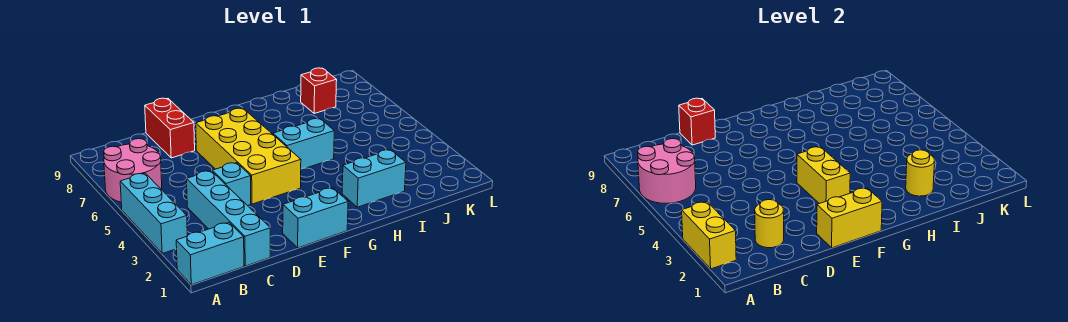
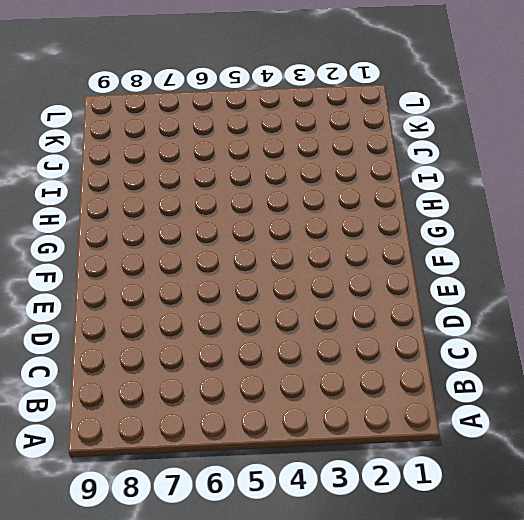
none -> cyan 1x2 brick [176,223,244,285]
none -> cyan 1x3 brick [120,173,187,253]
none -> pink 2x2 round brick [104,139,162,202]

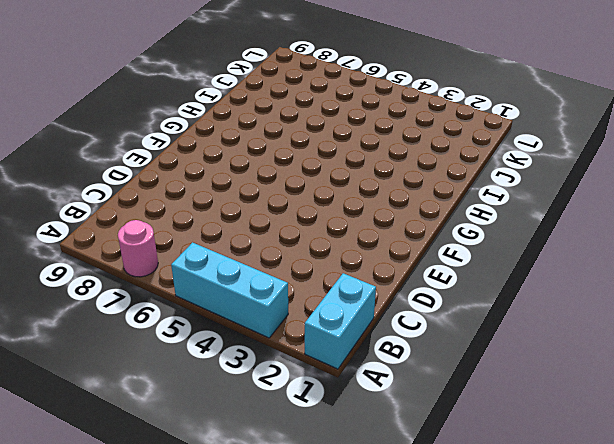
pink 1x1 round brick [118,220,158,277] -> pink 2x2 round brick [104,139,162,202]
none -> cyan 1x4 brick [187,171,270,266]
none -> cyan 1x1 brick [212,163,251,206]
none -> red 1x2 brick [145,98,195,158]

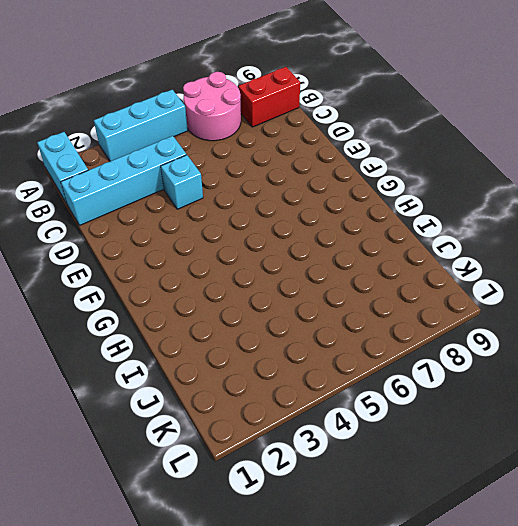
red 1x2 brick [238,67,300,127] -> red 1x2 brick moved to [145,98,195,158]
none -> cyan 1x2 brick [283,188,348,248]
none -> yellow 2x4 brick [196,108,301,204]
none -> cyan 1x2 brick [273,119,334,169]

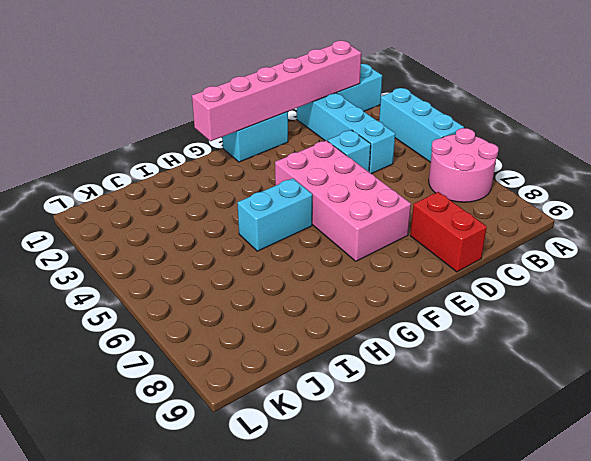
pink 1x6 brick [192,41,361,141] -> yellow 1x2 brick [817,188,882,248]
pink 2x4 brick [275,140,411,261] -> yellow 2x4 brick [196,108,301,204]
none -> cyan 1x2 brick [342,150,406,207]
none -> red 1x1 brick [301,68,337,113]
none -> yellow 1x2 brick [682,202,736,269]

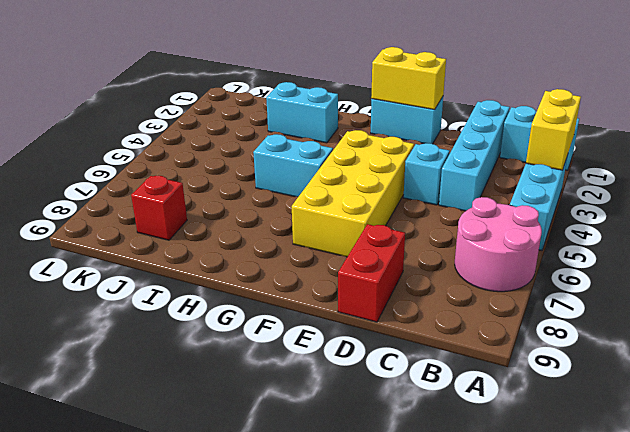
none -> pink 2x2 round brick [638,139,696,203]
none -> yellow 1x1 round brick [755,200,784,248]
none -> red 1x1 brick [679,98,715,145]

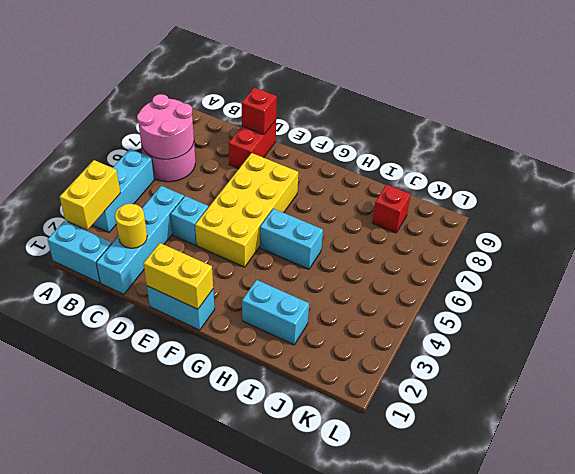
none -> yellow 1x2 brick [797,147,850,204]
none -> yellow 1x1 round brick [906,150,935,196]

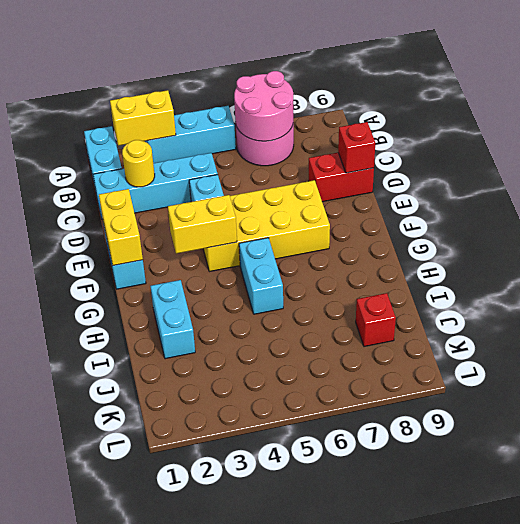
none -> yellow 1x1 round brick [906,150,935,196]

